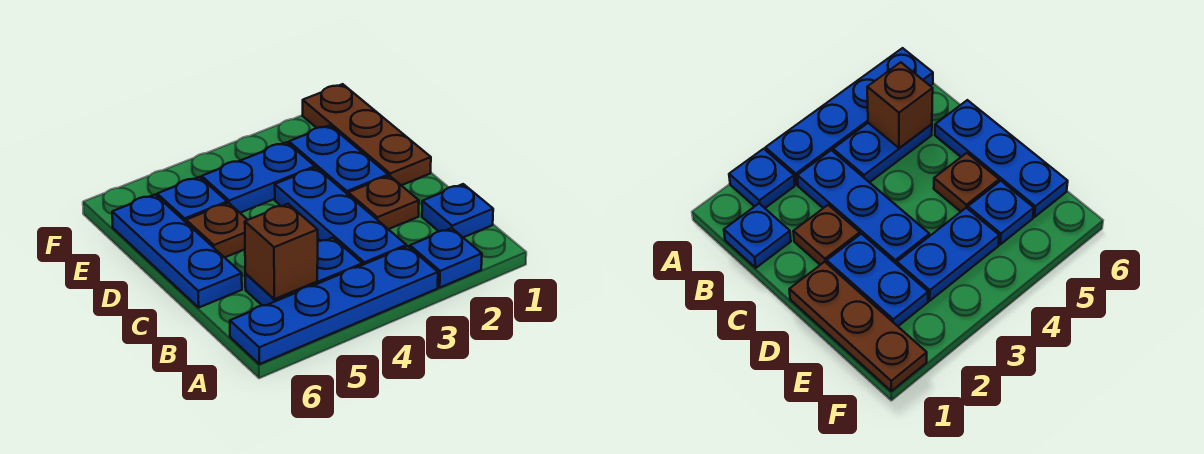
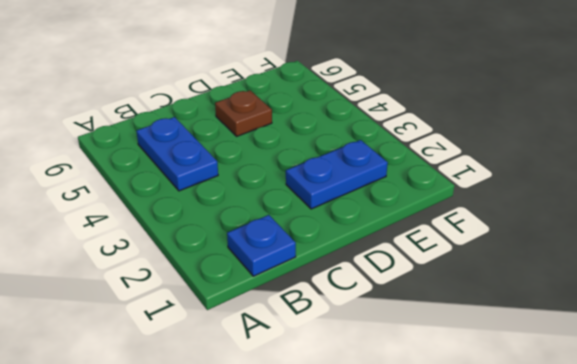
none -> blue 1x1 plate [410,228,482,287]
none -> blue 1x4 plate [230,246,438,364]
none -> blue 1x3 plate [275,168,406,265]

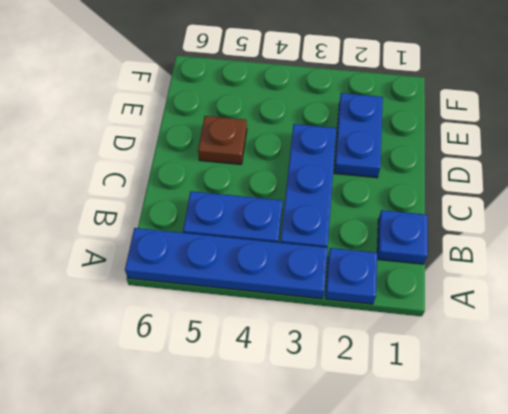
none -> brown 1x1 plate [348,176,419,229]
none -> blue 1x3 plate [112,195,242,307]
none -> brown 1x3 plate [303,84,431,185]

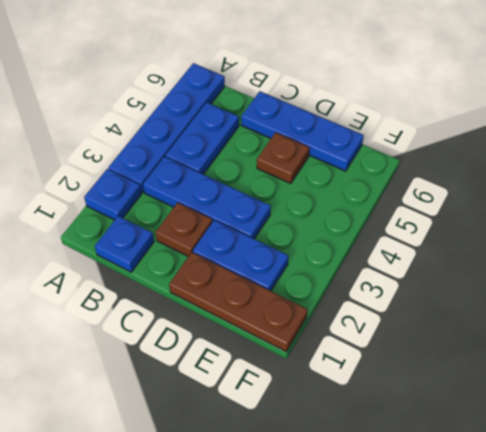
none -> blue 1x2 plate [202,142,315,213]
none -> blue 1x1 plate [157,177,227,222]
none -> brown 1x1 brick [245,204,318,299]

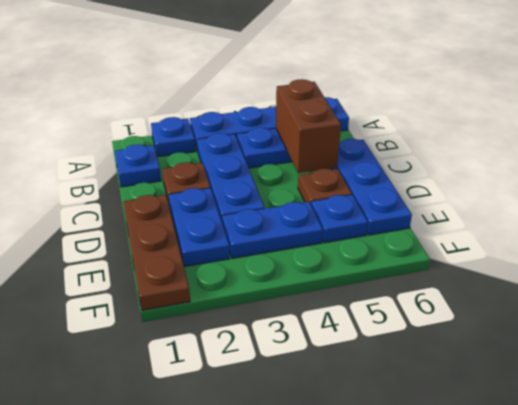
brown 1x2 brick [276,79,341,173] -> brown 1x1 brick [245,204,318,299]

